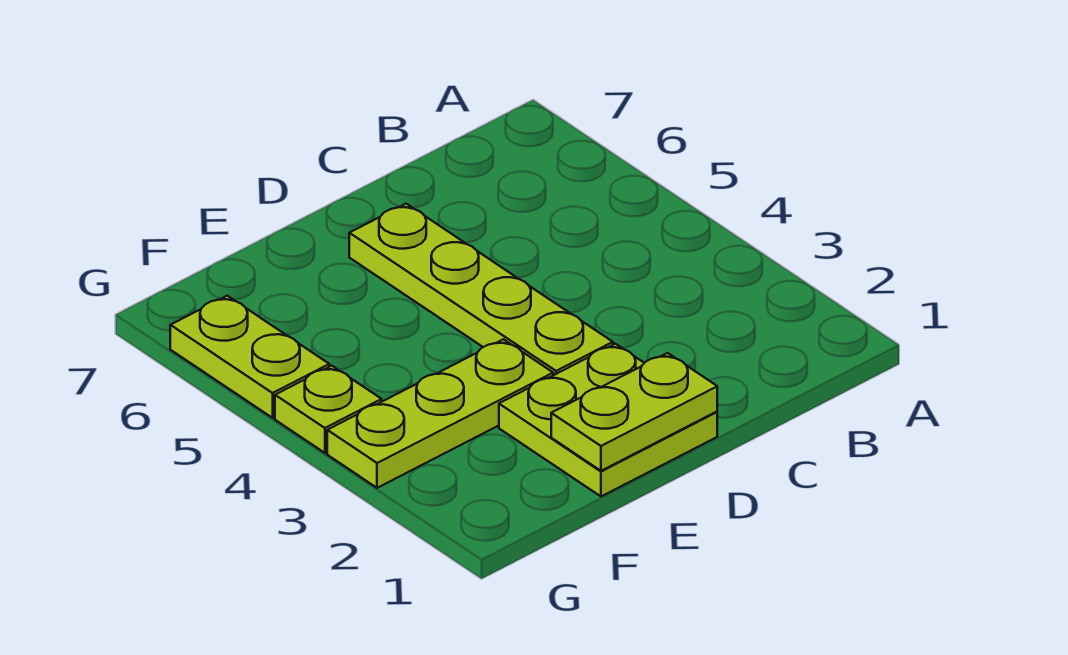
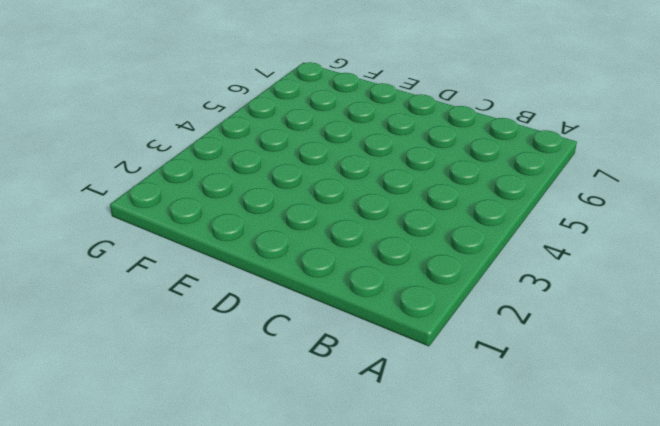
none -> lime 2x2 plate [499,344,717,496]
none -> lime 1x4 plate [349,204,613,375]

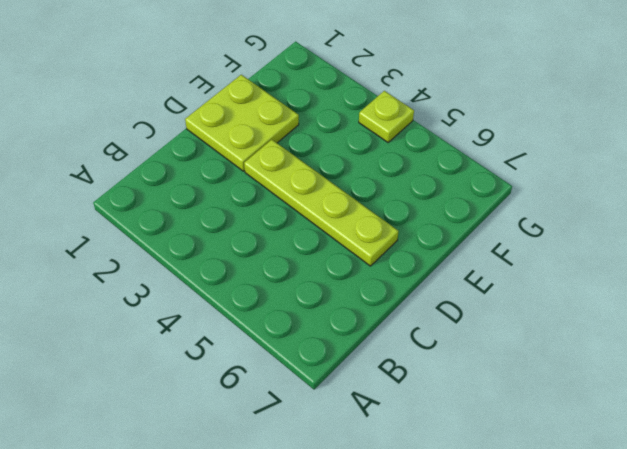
none -> lime 1x3 plate [327,339,553,488]
none -> lime 1x2 plate [170,296,329,418]

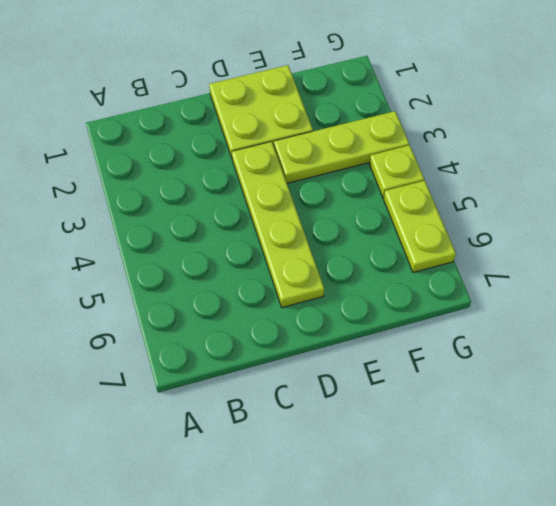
none -> lime 1x2 plate [551,353,717,471]

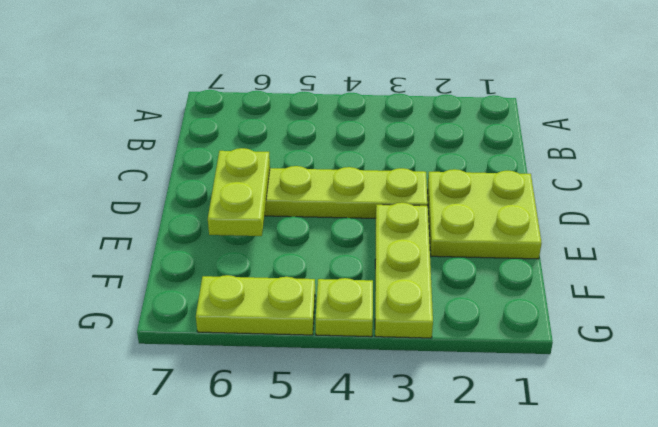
lime 1x2 plate [208,148,270,236] -> lime 1x2 plate moved to [551,353,717,471]

